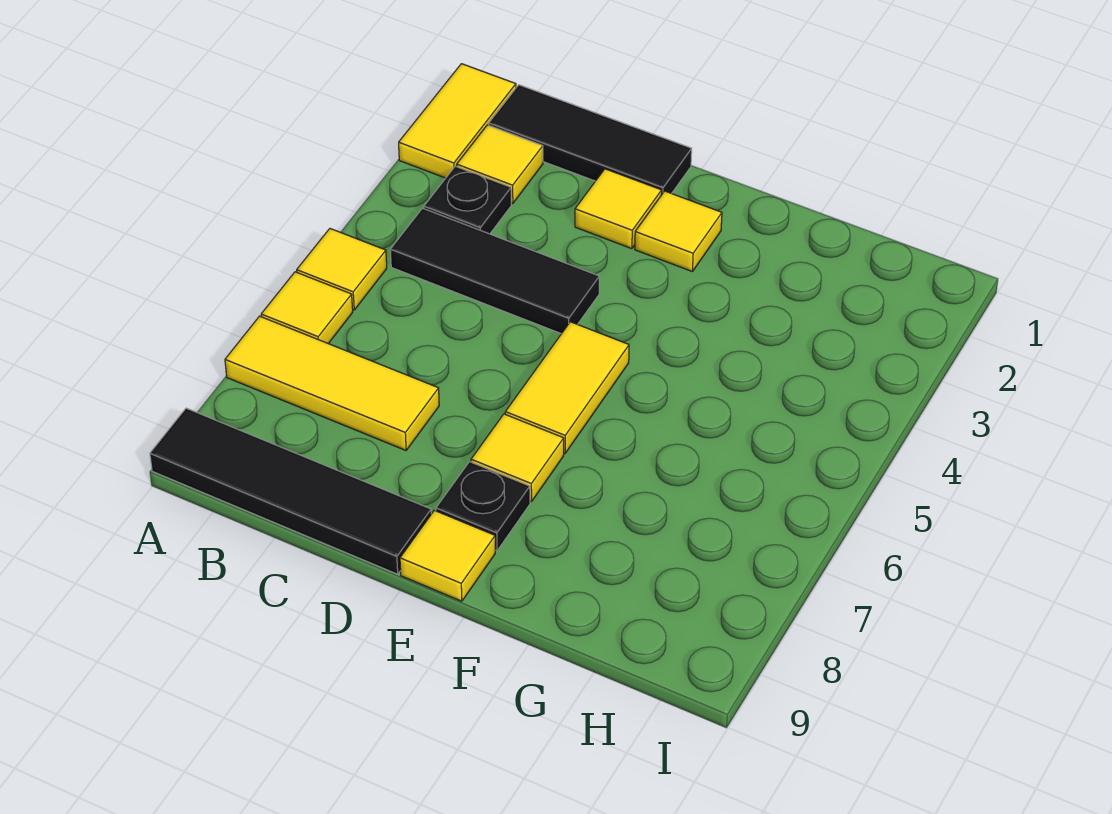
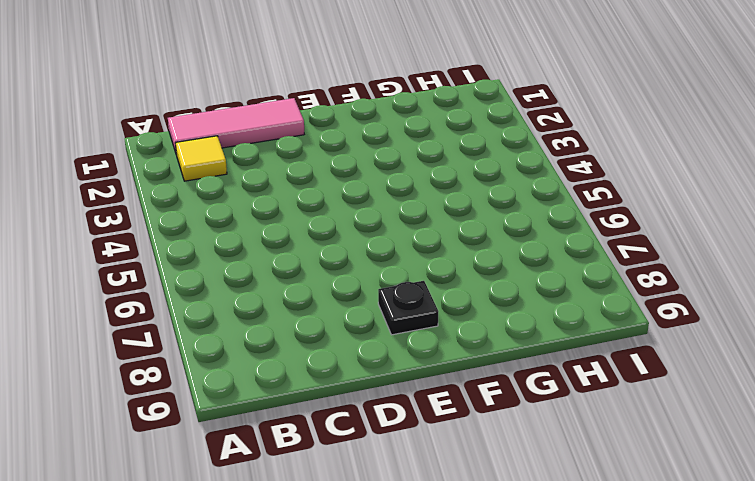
pink 1x3 tile [168,98,304,155] -> black 1x3 tile [489,85,692,195]
none -> yellow 1x2 tile [399,64,516,178]
none -> yellow 1x1 tile [297,229,387,310]
none -> yellow 1x1 tile [261,272,353,344]

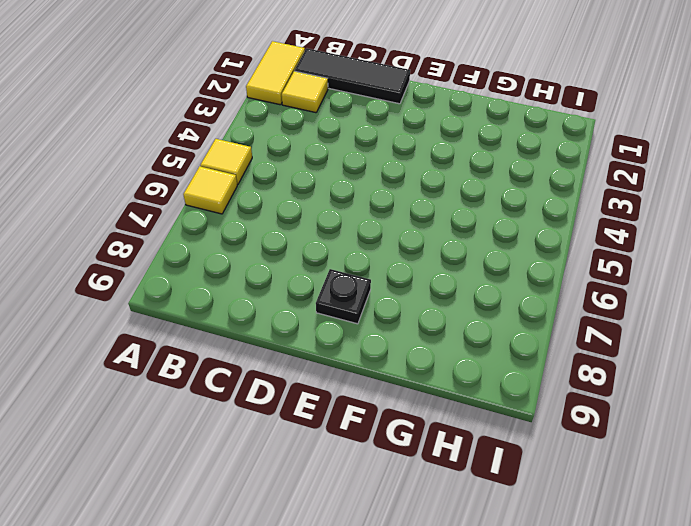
none -> yellow 1x3 tile [225,316,439,450]
none -> black 1x4 tile [150,408,431,574]
none -> black 1x1 plate [424,166,511,234]

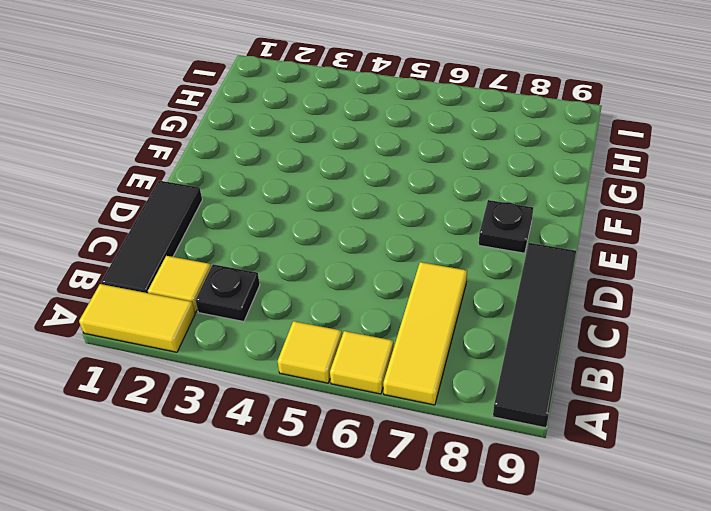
none -> black 1x3 tile [390,208,599,334]
none -> yellow 1x1 tile [575,169,662,249]
none -> yellow 1x1 tile [635,191,722,271]

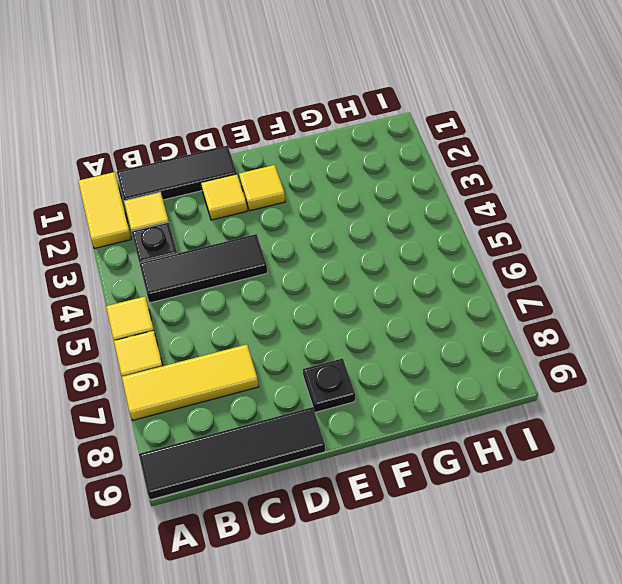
none -> yellow 1x2 tile [505,322,629,453]
none -> yellow 1x1 tile [471,414,564,502]
none -> yellow 1x1 tile [400,510,495,601]

